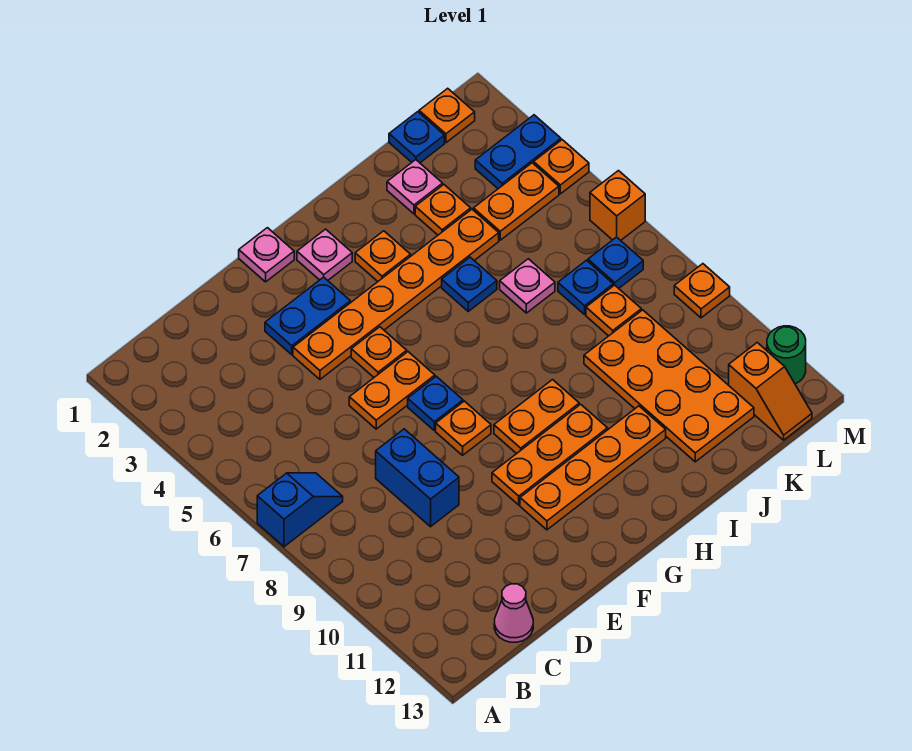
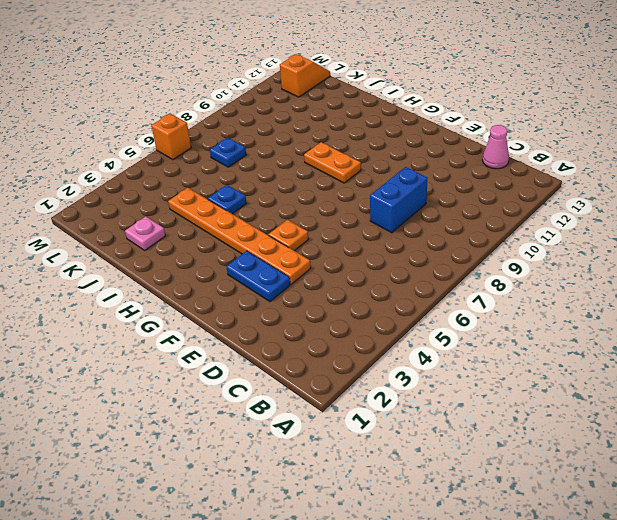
none -> blue 1x2 slope [257,473,343,547]
none -> orange 1x2 plate [349,352,435,429]
none -> pink 1x1 plate [239,228,294,282]
none -> blue 1x1 plate [408,376,463,431]

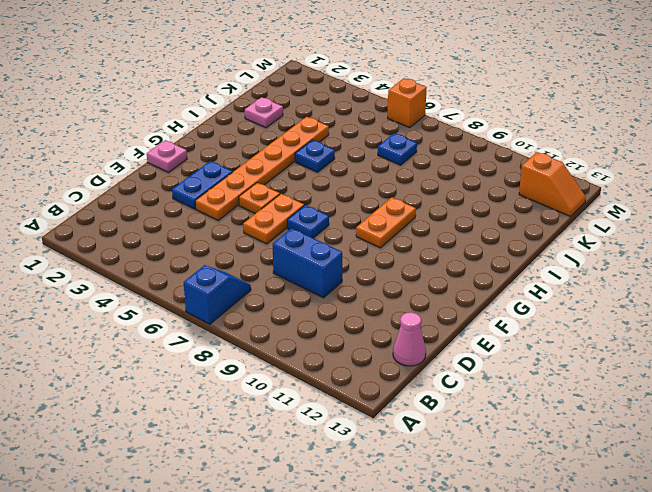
none -> orange 1x1 plate [436,401,491,455]
none -> orange 1x3 plate [492,404,608,505]
none -> orange 1x4 plate [520,406,666,530]
none -> pink 1x1 plate [297,229,352,280]

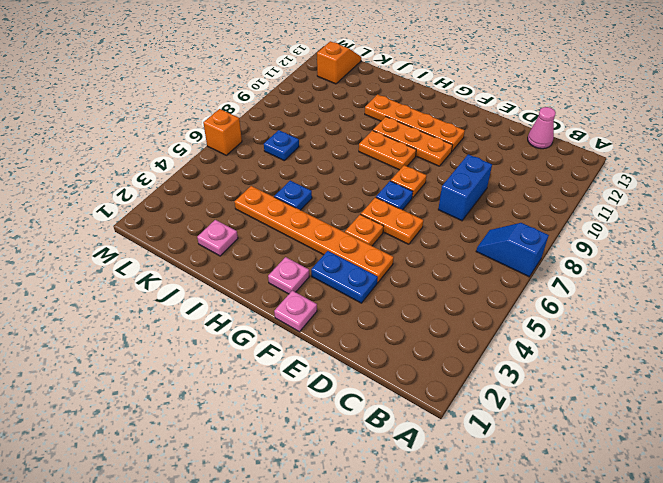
none -> orange 1x1 plate [355,231,411,281]
none -> orange 1x1 plate [415,185,471,235]
none -> pink 1x1 plate [500,259,555,313]
none -> orange 2x4 plate [584,310,754,462]

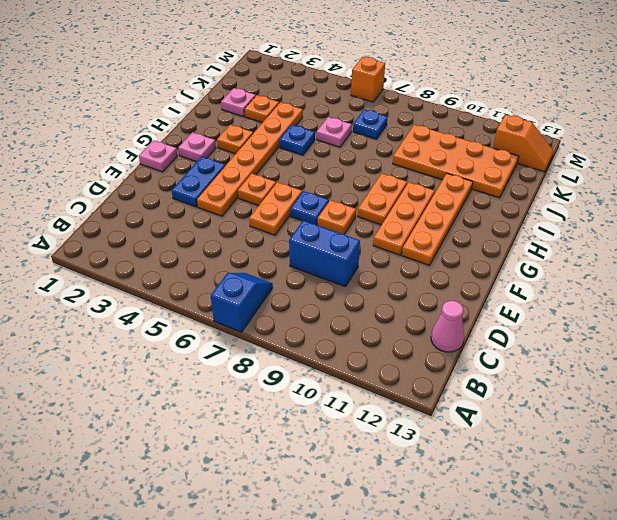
none -> blue 1x1 plate [389,112,444,163]
none -> orange 1x2 plate [473,163,559,240]
none -> orange 1x1 plate [586,285,641,336]
none -> orange 1x1 plate [419,88,475,143]

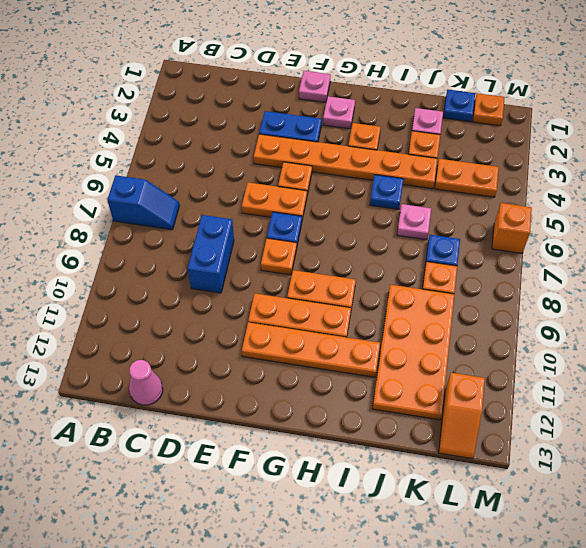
none -> blue 1x2 plate [475,115,561,189]
none -> blue 1x1 plate [588,237,643,288]
none -> orange 1x1 plate [534,140,589,194]
none -> orange 1x1 plate [674,264,730,318]

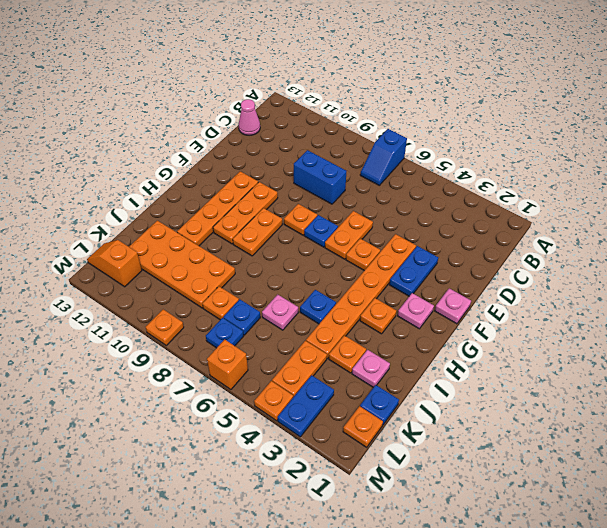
none -> green 1x1 round brick [767,326,806,384]

